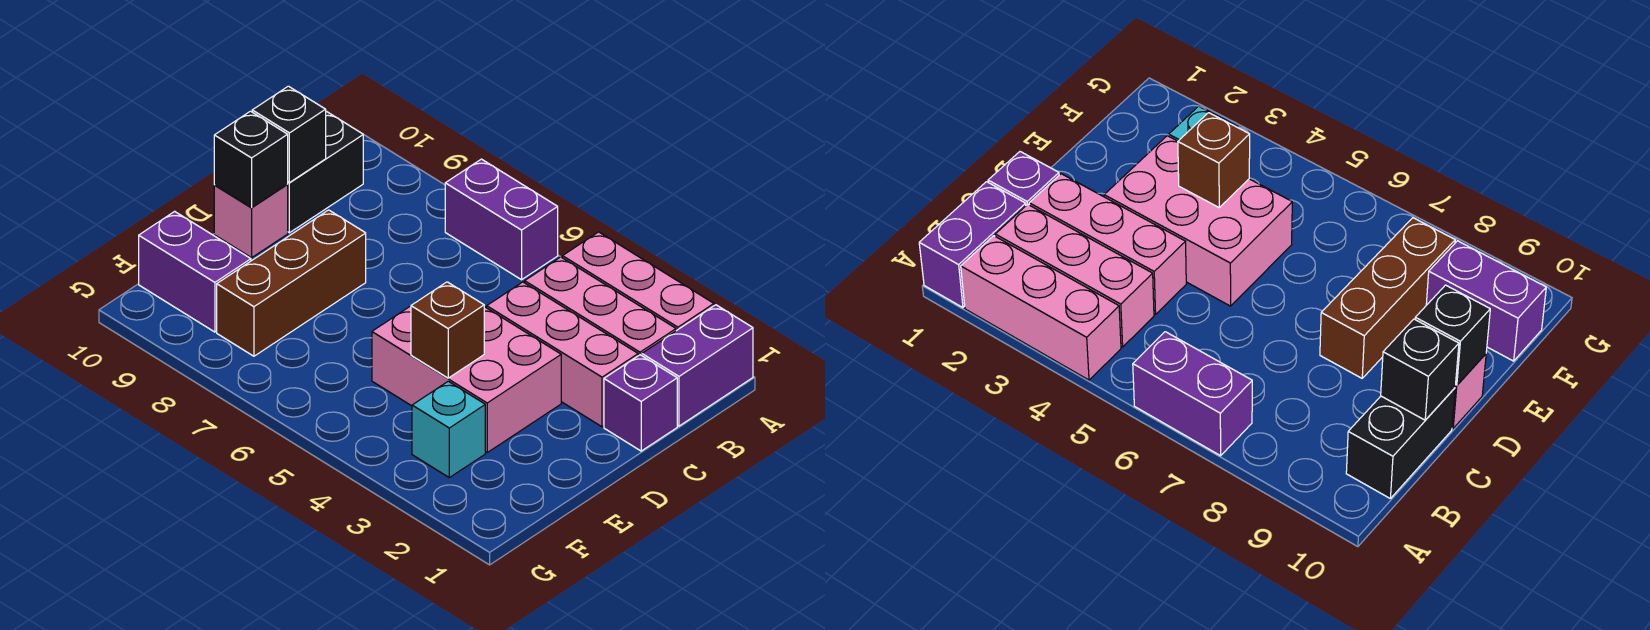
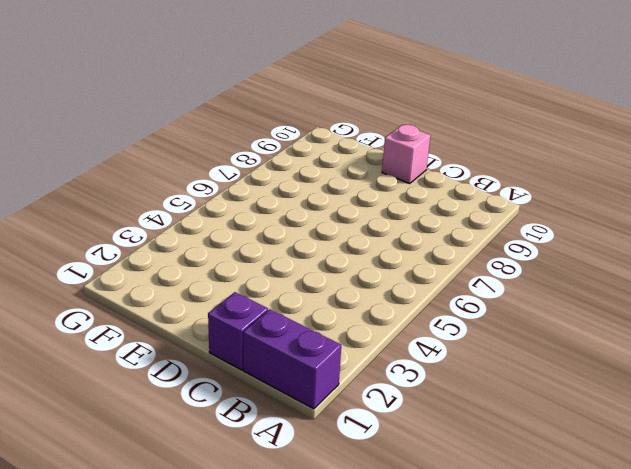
none -> pink 1x3 brick [563,232,714,331]
none -> purple 1x2 brick [445,159,558,280]
none -> pink 1x3 brick [525,257,676,356]

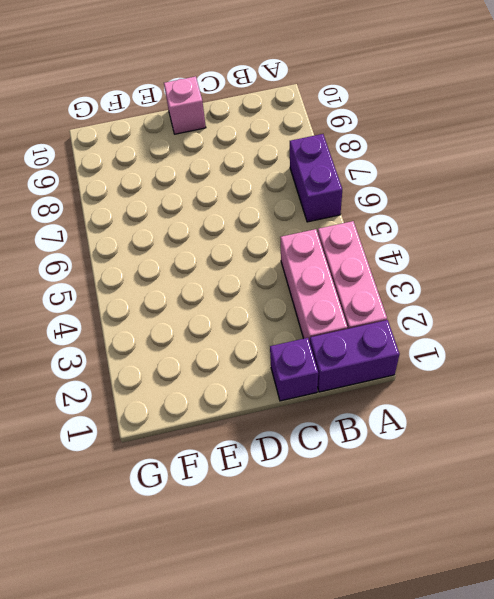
none -> black 1x2 brick [287,111,363,233]
none -> pink 1x3 brick [487,282,638,427]
none -> pink 2x3 brick [372,306,561,452]

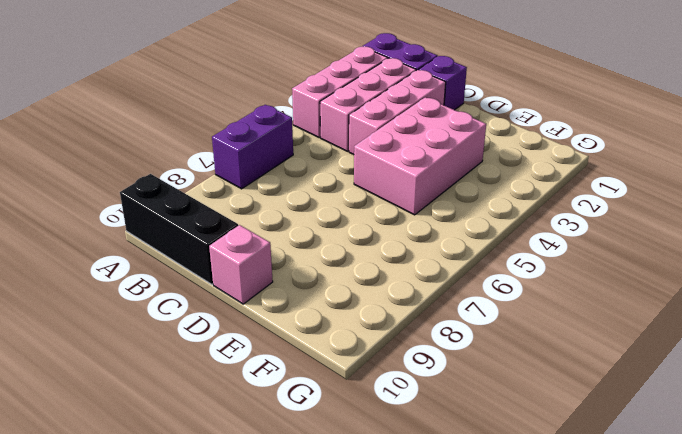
black 1x3 brick [120,174,238,284] -> black 1x2 brick [287,111,363,233]
none -> brown 1x3 brick [217,210,366,356]
none -> cyan 1x1 brick [412,381,485,478]
none -> purple 1x2 brick [139,211,251,332]

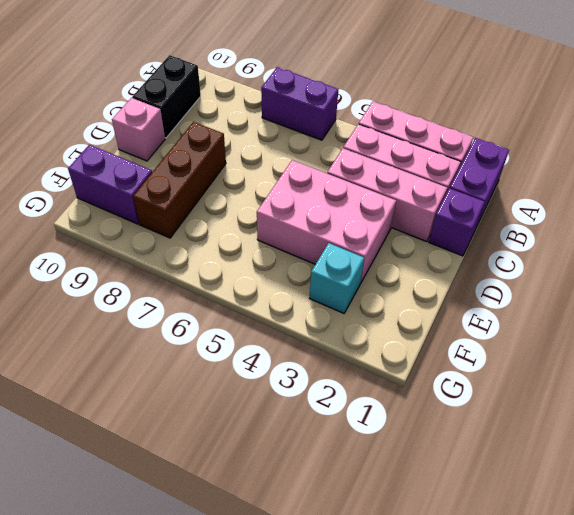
none -> black 1x1 brick [252,86,326,183]
none -> black 1x1 brick [214,111,288,207]
none -> brown 1x1 brick [411,282,484,378]

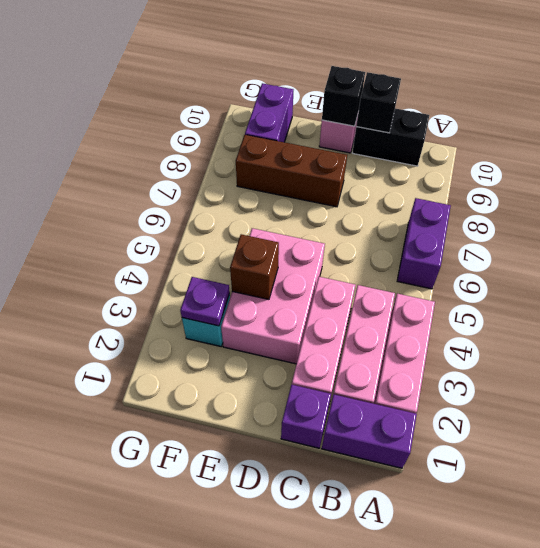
purple 1x1 plate [180,277,230,326] -> none

